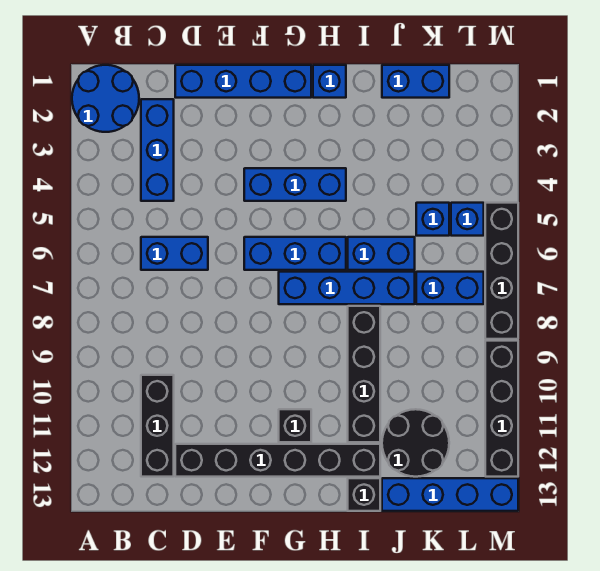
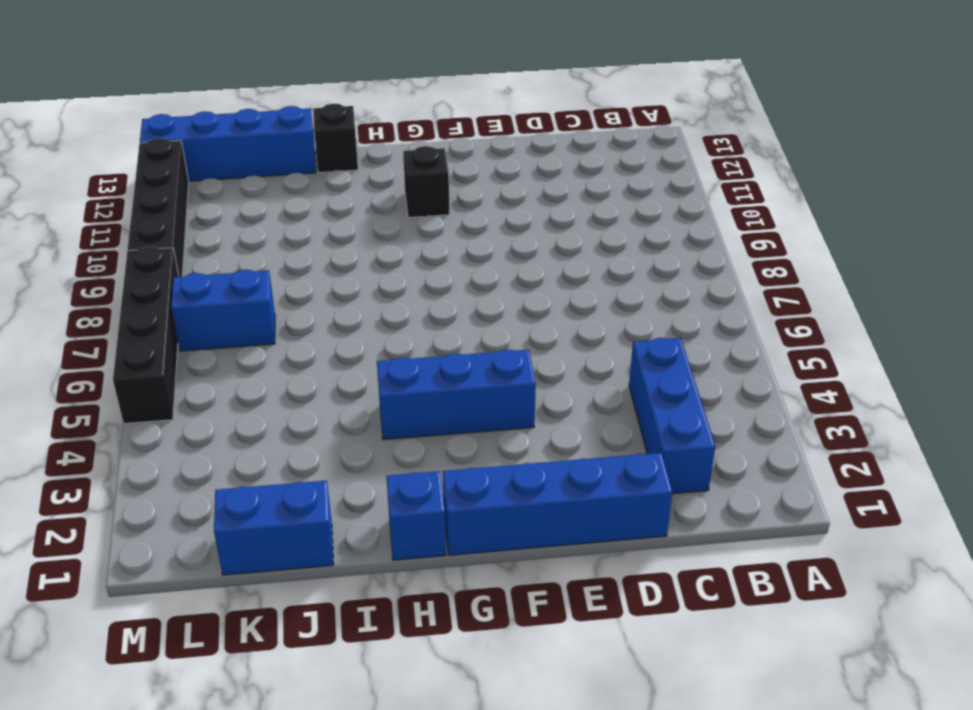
none -> blue 2x2 round brick [72,65,139,132]
none -> blue 1x2 brick [141,237,208,270]
none -> black 1x3 brick [141,375,174,477]

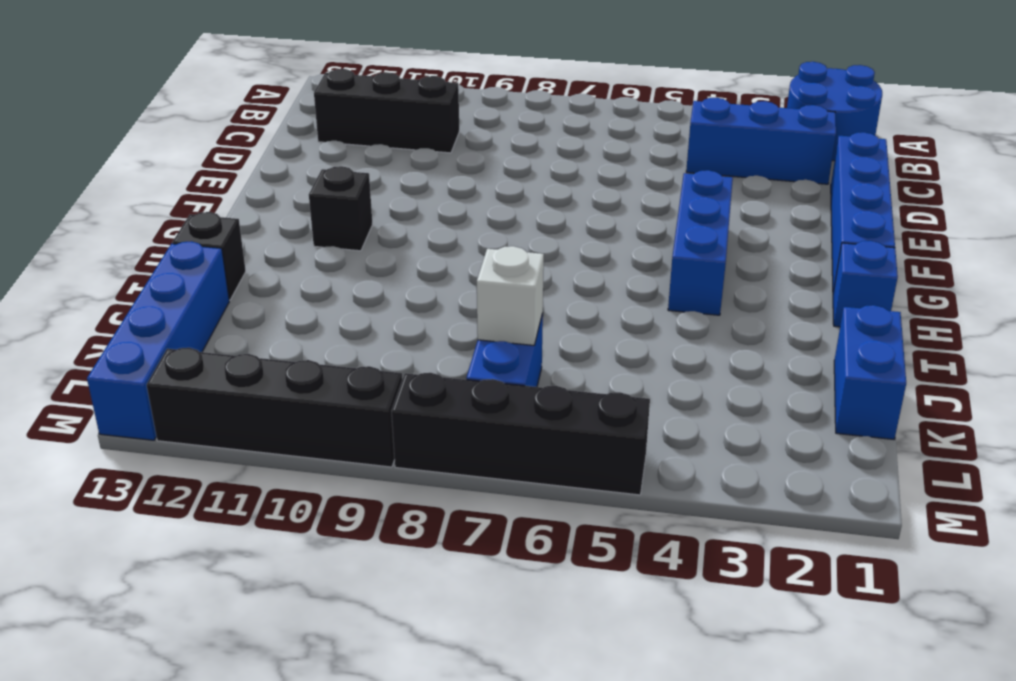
white 1x1 brick [477,246,544,345] -> none
none -> blue 1x2 brick [141,237,208,270]
none -> black 1x6 brick [175,444,380,477]
none -> blue 1x3 brick [244,237,346,270]

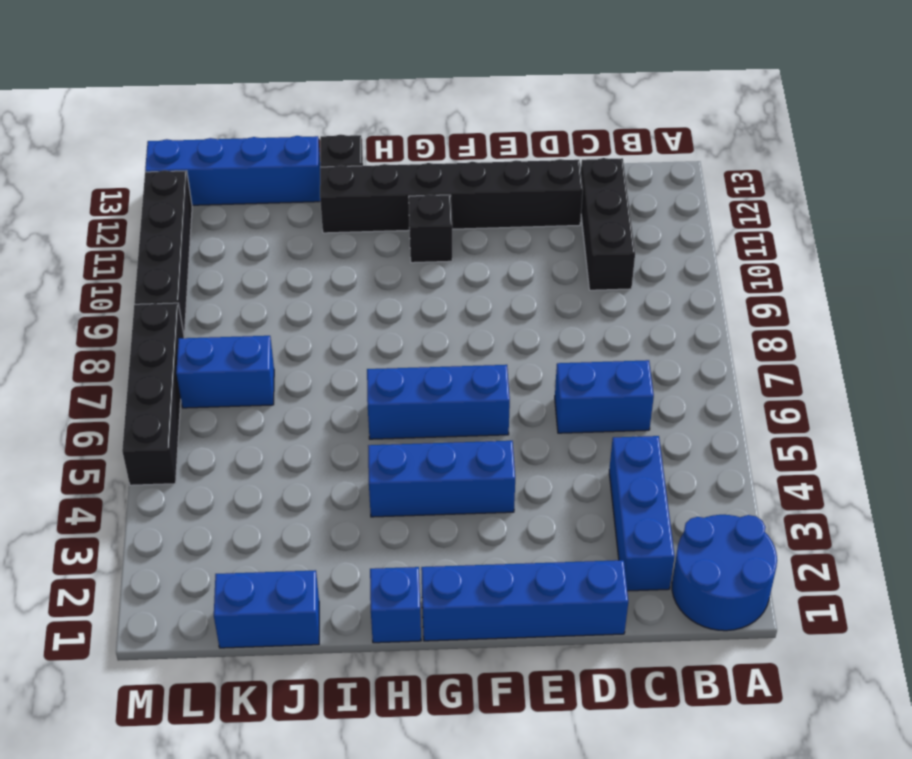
none -> blue 1x4 brick [279,272,415,304]
none -> blue 1x2 brick [348,237,415,270]
none -> black 1x4 brick [348,306,380,442]

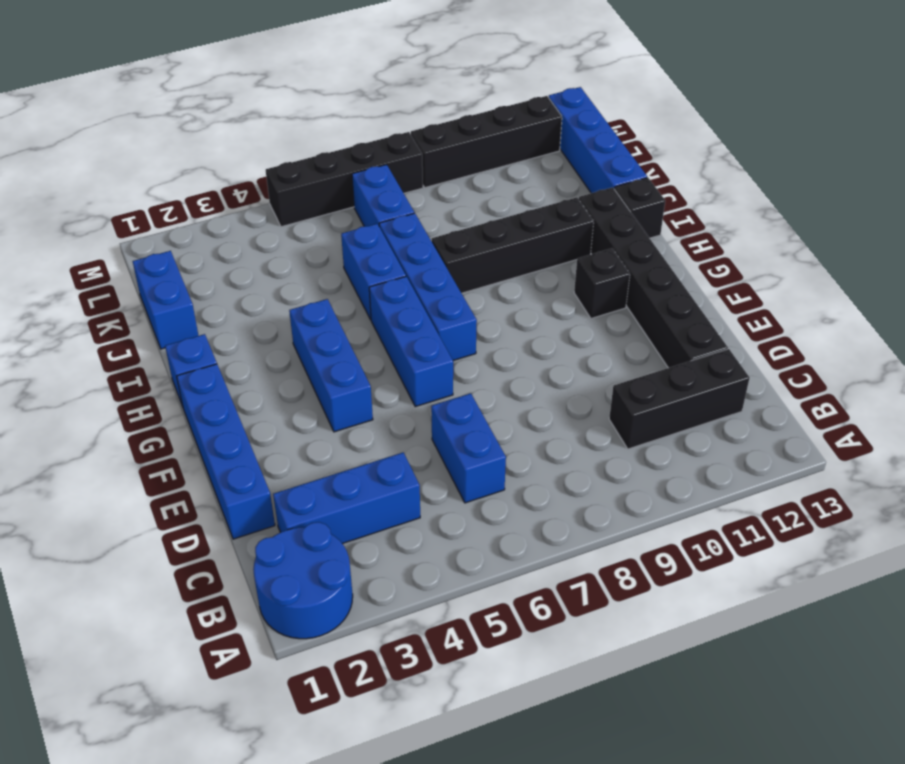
none -> black 2x2 round brick [382,409,449,477]
none -> blue 1x1 brick [416,203,449,236]
none -> blue 1x1 brick [451,203,484,236]

